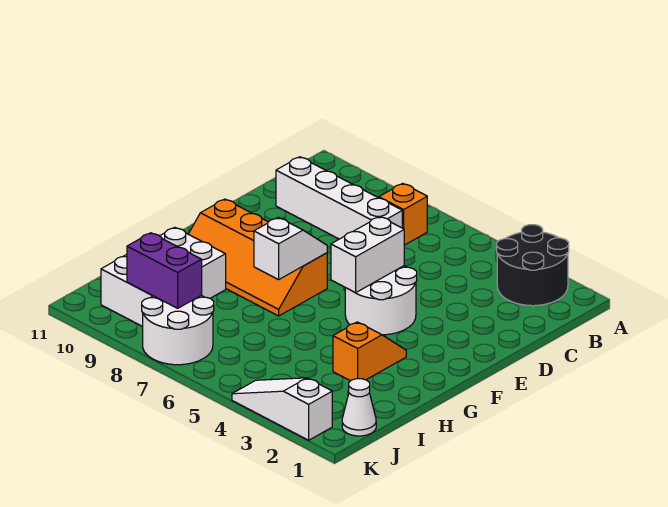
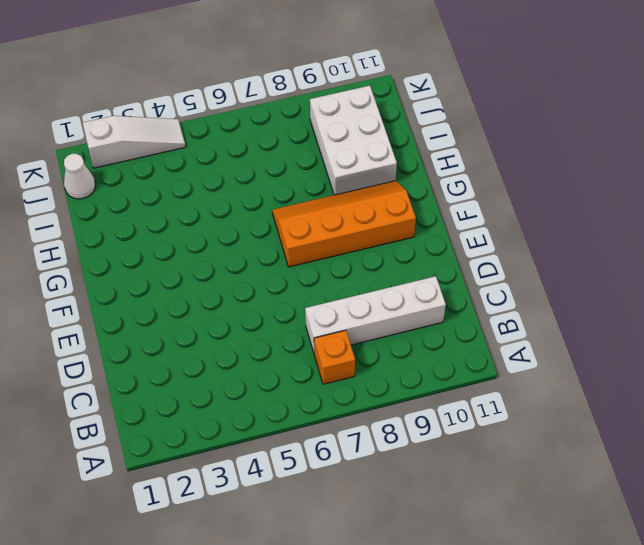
none -> black 2x2 round brick [497,225,569,306]
none -> white 2x2 round brick [345,266,417,335]
none -> orange 1x2 slope [333,322,406,381]

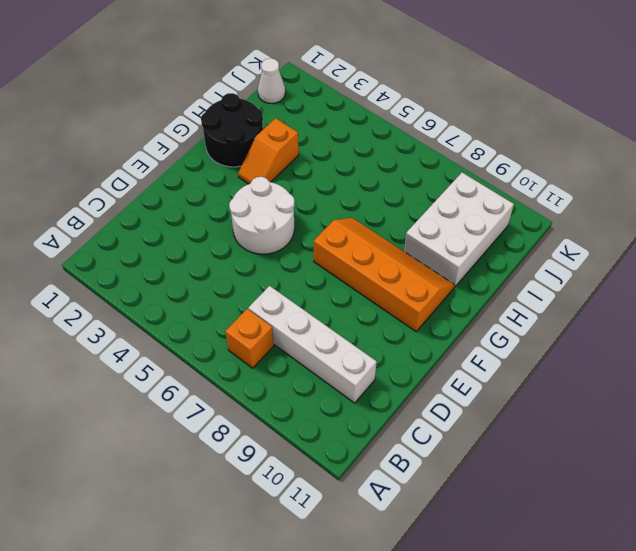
black 2x2 round brick [201,93,263,167] -> black 2x2 round brick moved to [497,225,569,306]
none -> white 2x2 round brick [142,295,214,365]
none -> white 1x3 slope [232,378,332,440]
none -> white 1x2 brick [331,216,404,293]

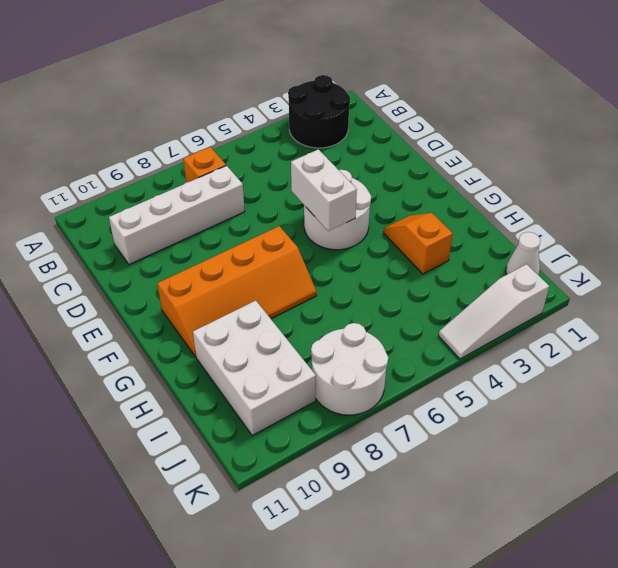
none -> white 1x2 slope [254,217,327,280]
none -> purple 1x2 brick [127,233,202,308]

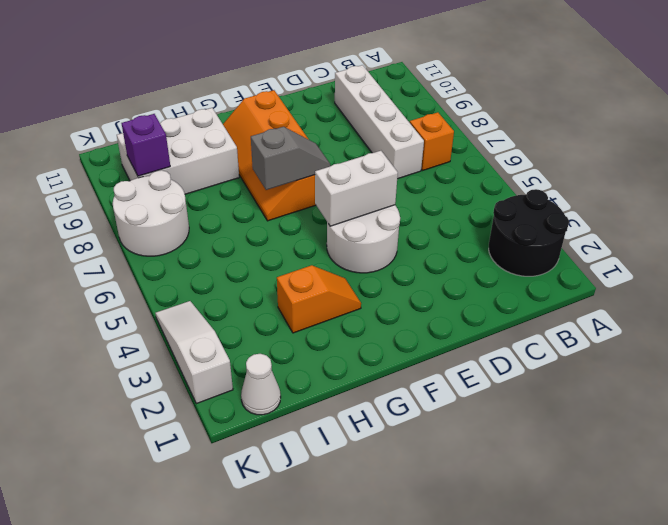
grey 1x2 slope [251,127,330,190] -> white 1x2 slope [254,217,327,280]
purple 1x1 brick [121,114,170,176] -> purple 1x2 brick [127,233,202,308]

